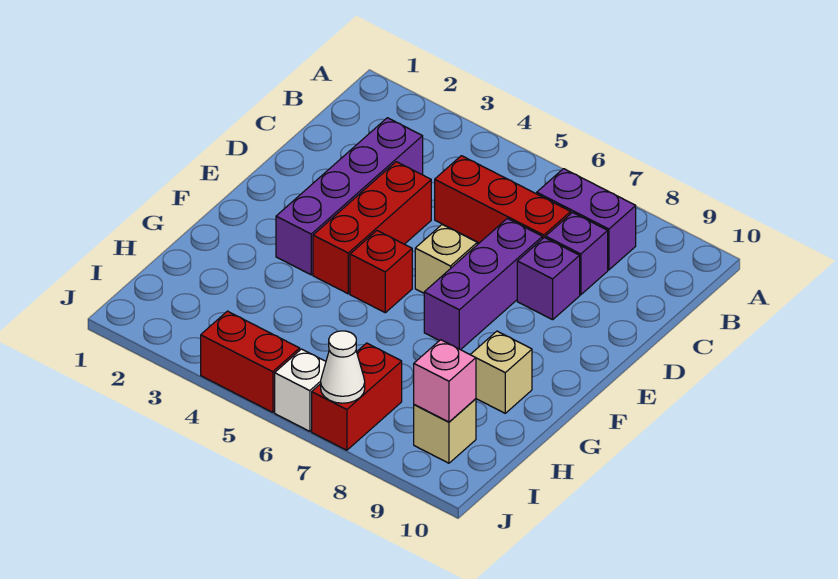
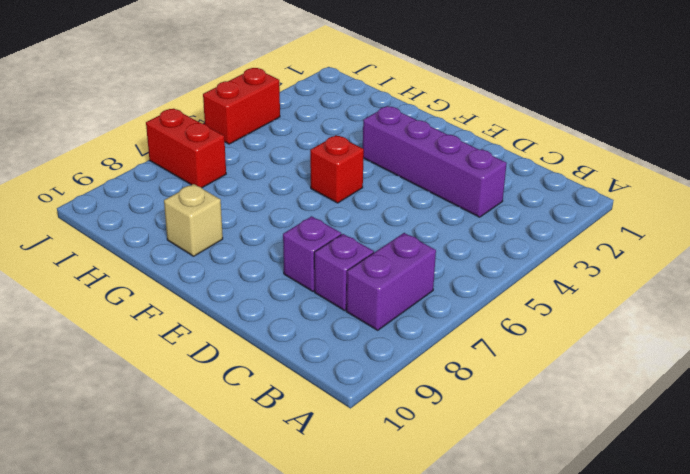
none -> red 1x3 brick [435,156,571,243]
none -> red 1x3 brick [313,162,431,294]
none -> purple 1x3 brick [424,218,542,350]

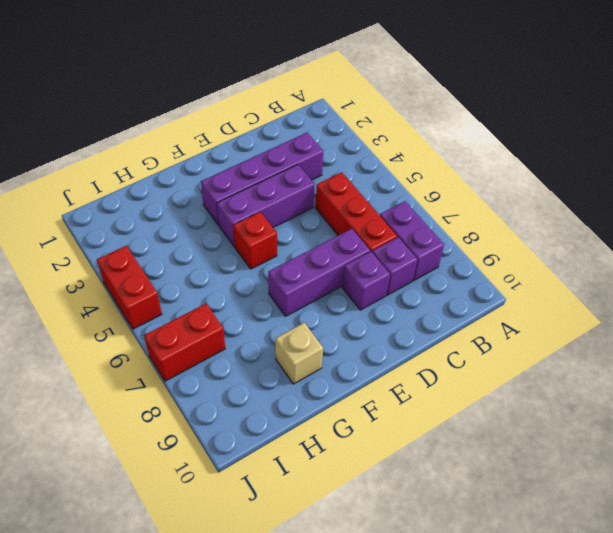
purple 1x3 brick [217,165,315,247] -> red 1x3 brick [313,162,431,294]
none -> tan 1x1 brick [415,224,477,293]
none -> tan 1x1 brick [414,399,476,463]
none -> white 1x1 brick [275,349,326,431]

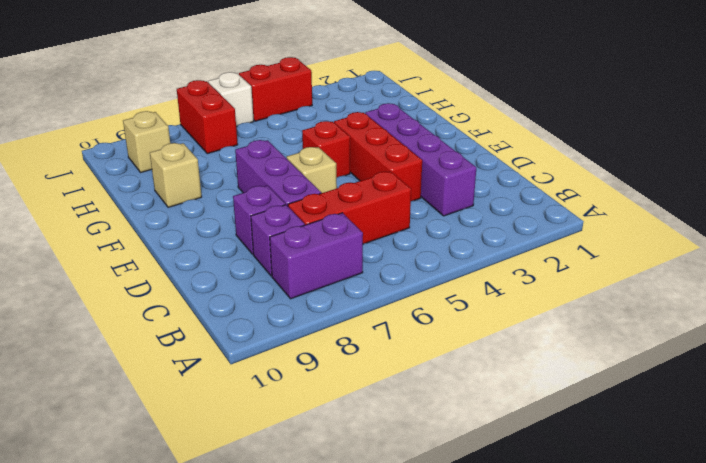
none -> pink 1x1 brick [414,340,476,422]
none -> white 1x1 cone [321,331,365,403]

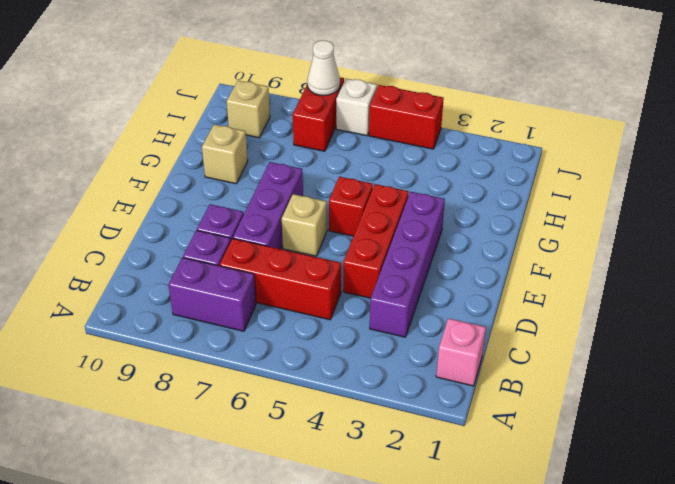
pink 1x1 brick [436,318,486,386] -> pink 1x1 brick moved to [414,340,476,422]

